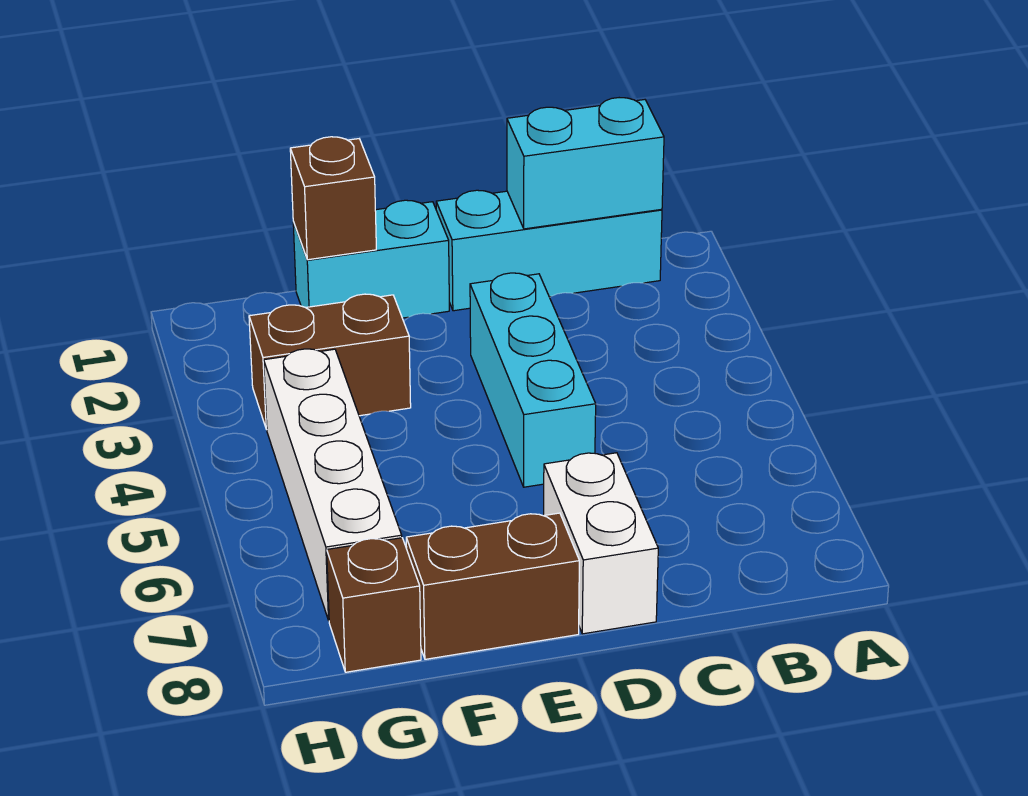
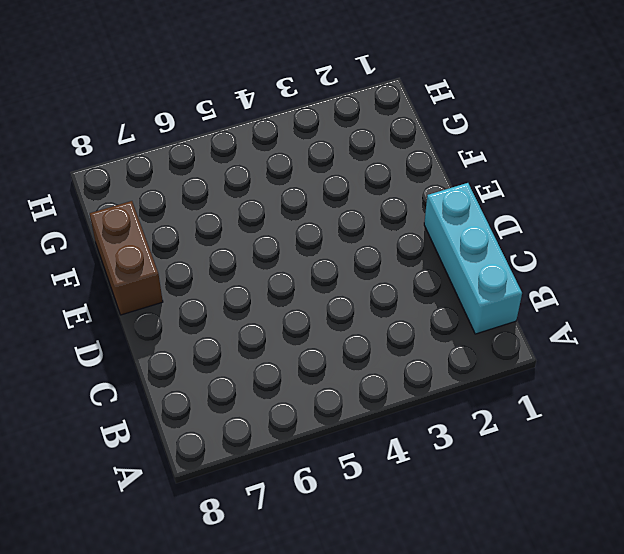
none -> cyan 1x3 brick [470,273,596,487]
none -> white 1x2 brick [544,453,658,634]

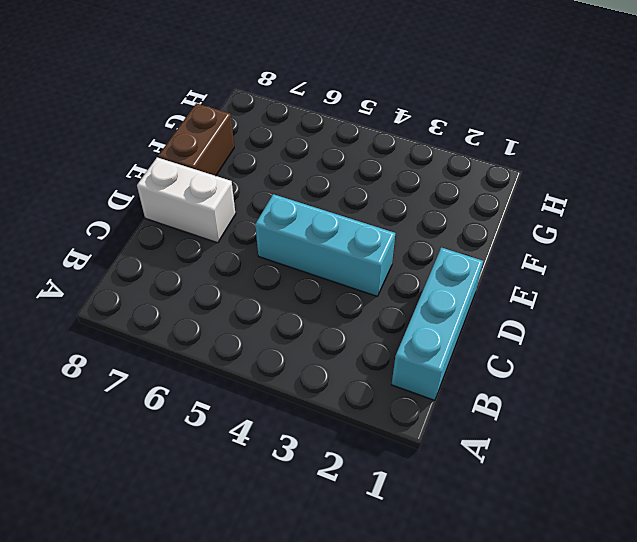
none -> cyan 1x2 brick [293,200,449,318]
none -> brown 1x2 brick [249,294,411,429]

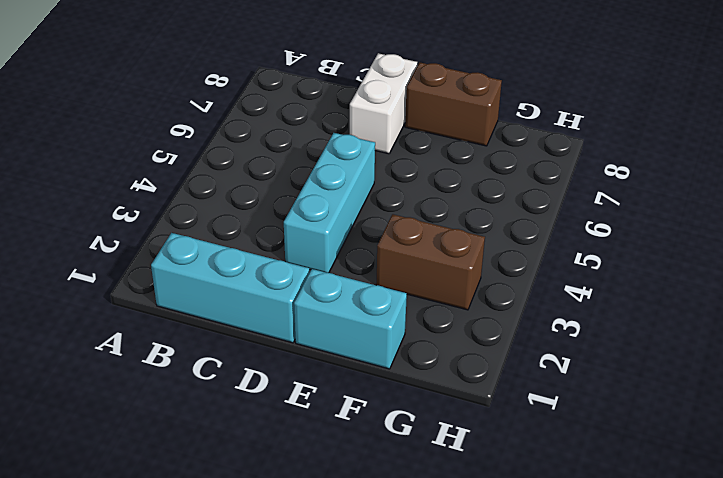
none -> white 1x4 brick [264,349,402,620]
none -> brown 1x1 brick [327,538,421,672]

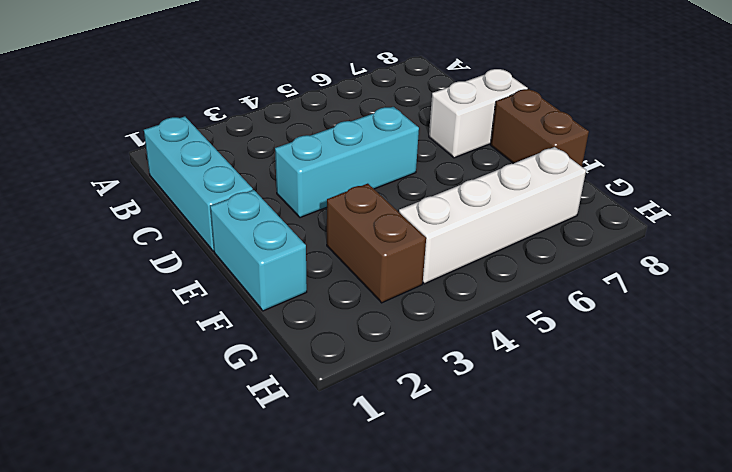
none -> brown 1x1 brick [327,538,421,672]
none -> cyan 1x2 brick [507,98,664,229]

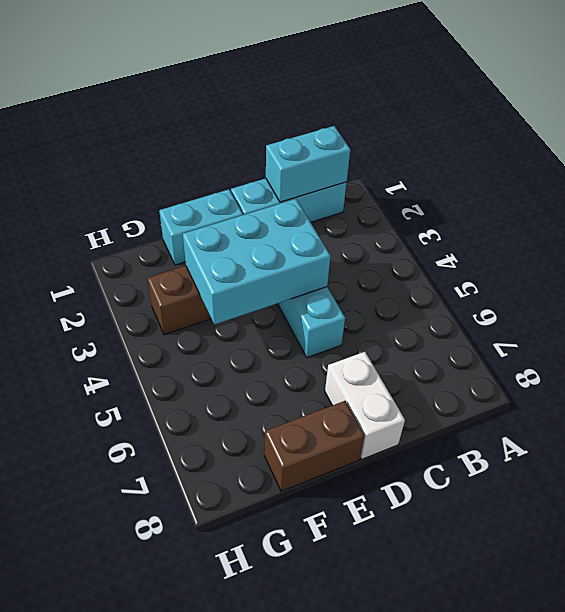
cyan 2x3 brick [183,199,331,325] -> none
none -> white 1x4 brick [264,349,402,620]
none -> brown 1x1 brick [327,538,421,672]

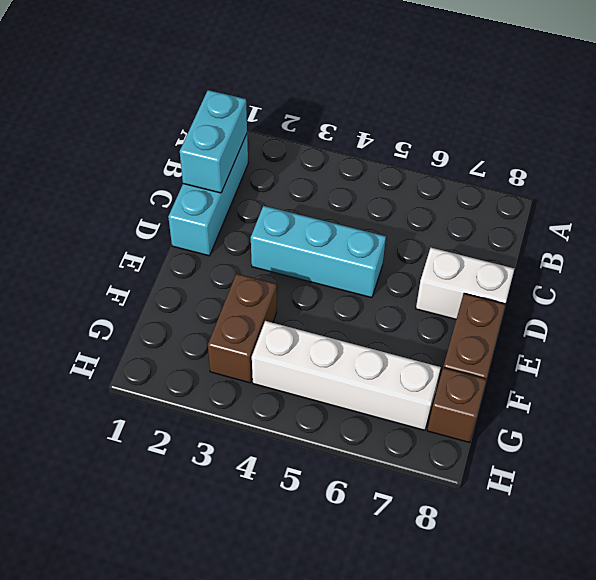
none -> cyan 1x2 brick [293,200,449,318]
none -> brown 1x1 brick [290,137,376,260]

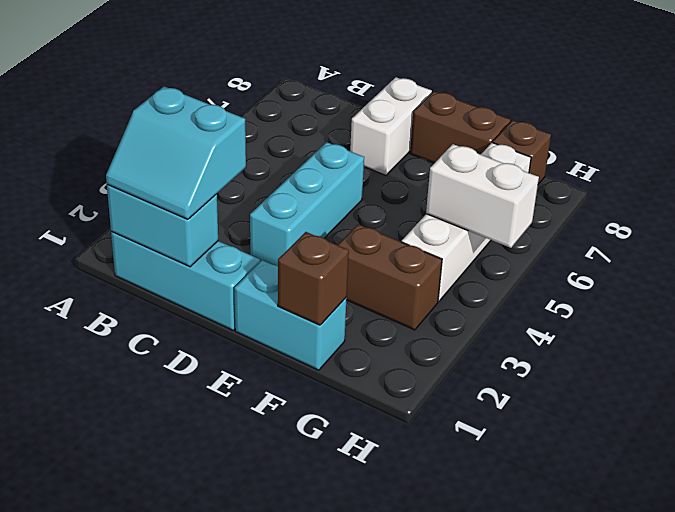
cyan 2x2 slope [106,87,246,219] -> none
white 1x2 brick [426,144,539,248] -> none

